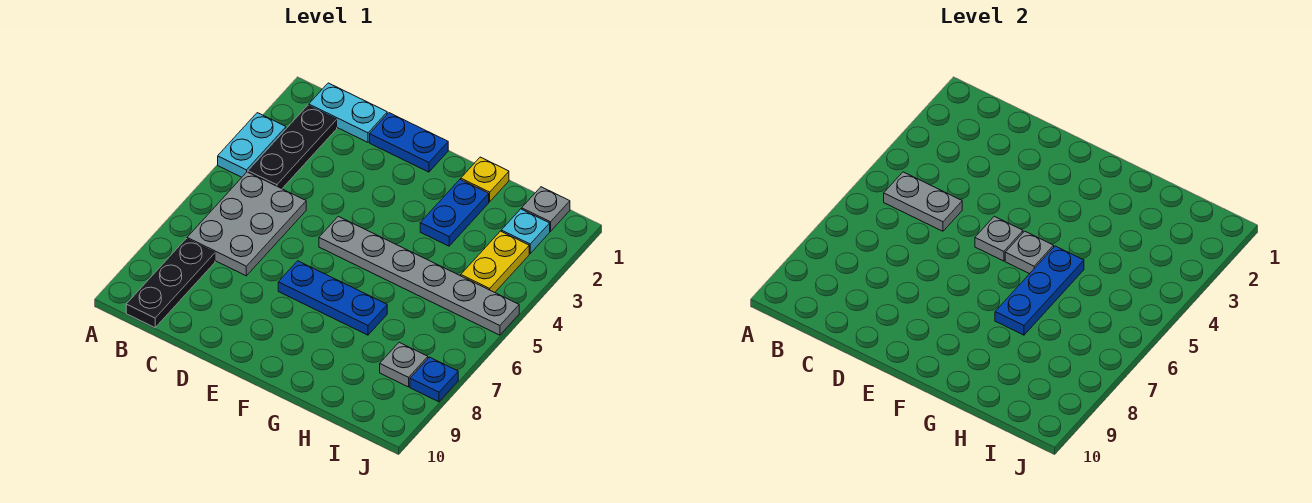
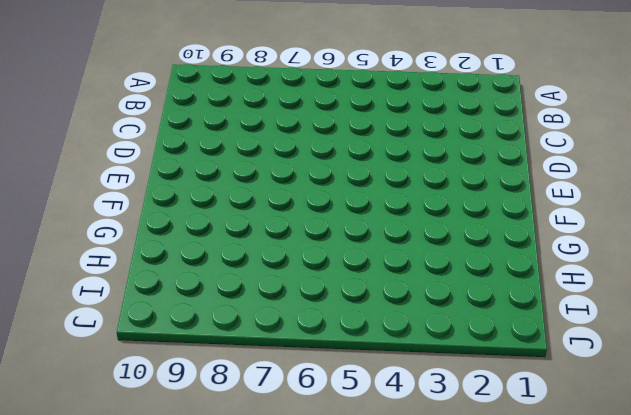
none -> cyan 1x2 plate [218,113,286,177]
none -> cyan 1x2 plate [309,83,387,142]
none -> black 1x3 plate [248,105,337,189]

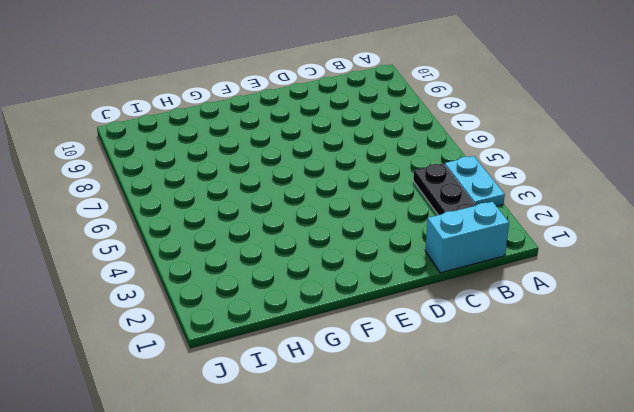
cyan 1x2 brick [425,202,509,273] -> cyan 1x2 plate [309,83,387,142]
none -> grey 2x3 plate [187,172,306,276]
none -> black 1x3 plate [126,239,215,328]
none -> blue 1x2 plate [370,113,448,172]

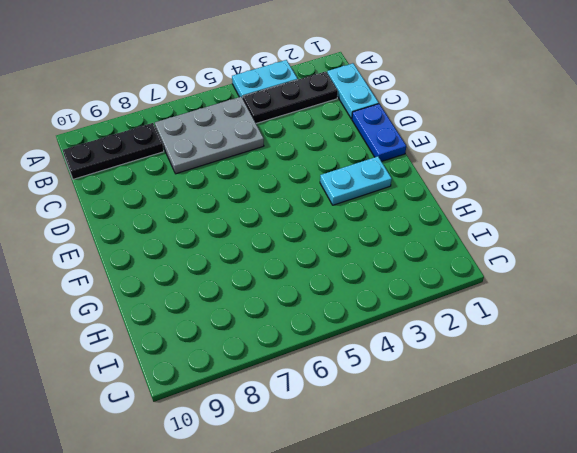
cyan 1x2 plate [320,156,392,205] -> none
none -> grey 1x6 plate [319,216,519,335]
none -> blue 1x3 plate [278,261,387,335]
none -> yellow 1x1 plate [461,157,509,202]

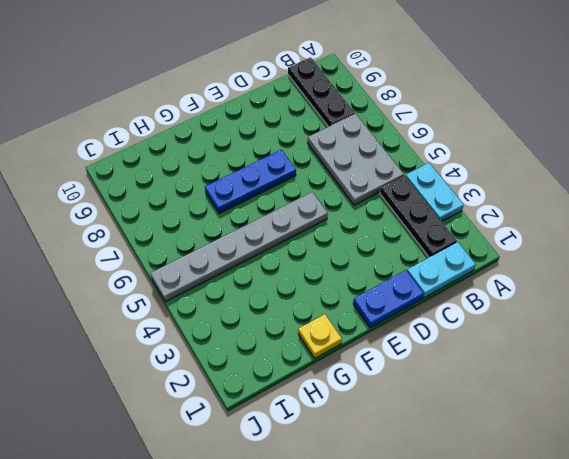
none -> blue 1x2 plate [420,179,489,246]
none -> grey 1x1 plate [522,187,570,231]
none -> cyan 1x1 plate [501,209,550,253]

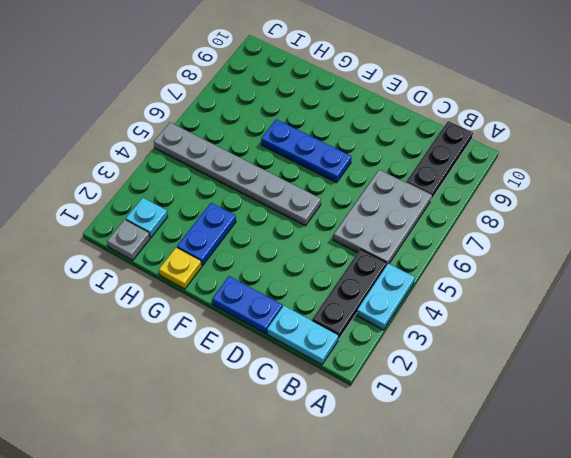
none -> yellow 1x2 plate [461,231,529,292]
none -> grey 1x1 plate [380,342,428,387]
none -> blue 1x1 plate [410,357,458,402]

